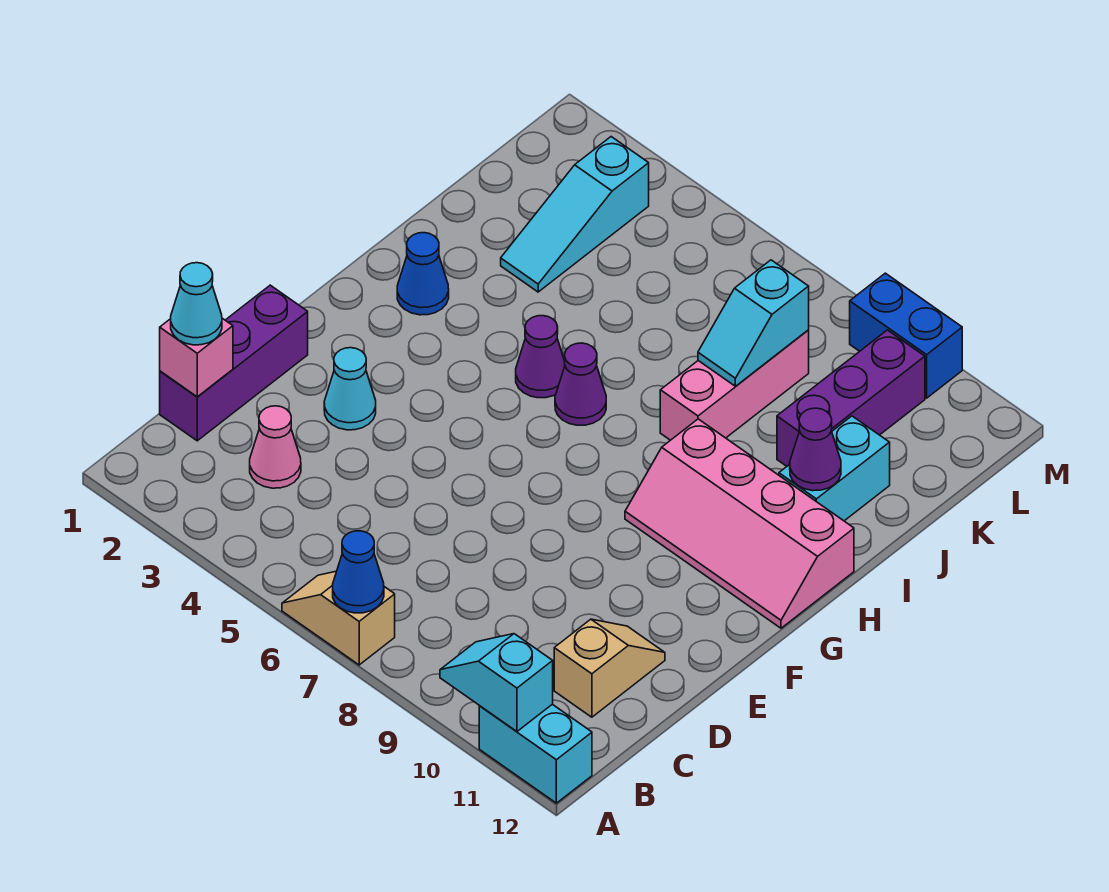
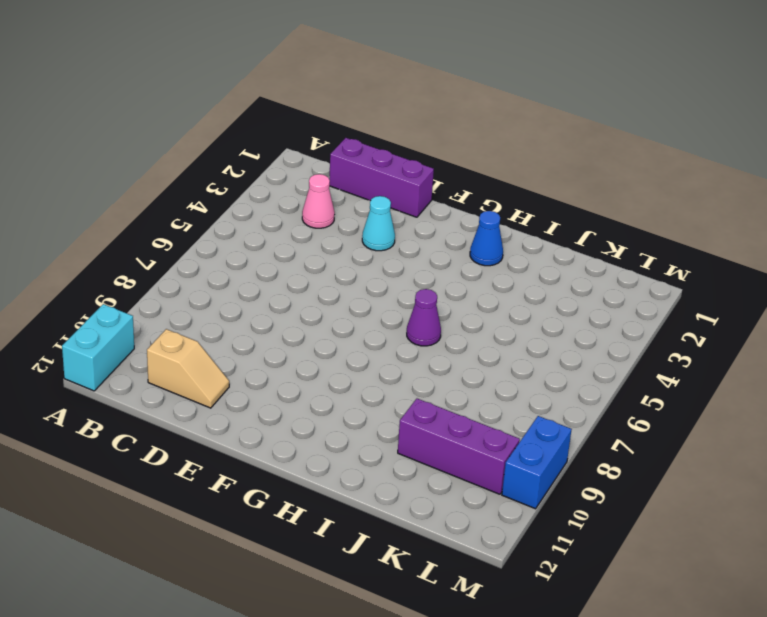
none -> tan 1x2 slope [282,571,395,665]
none -> pink 2x4 slope [625,419,854,628]
none -> purple 1x1 cone [516,316,565,398]

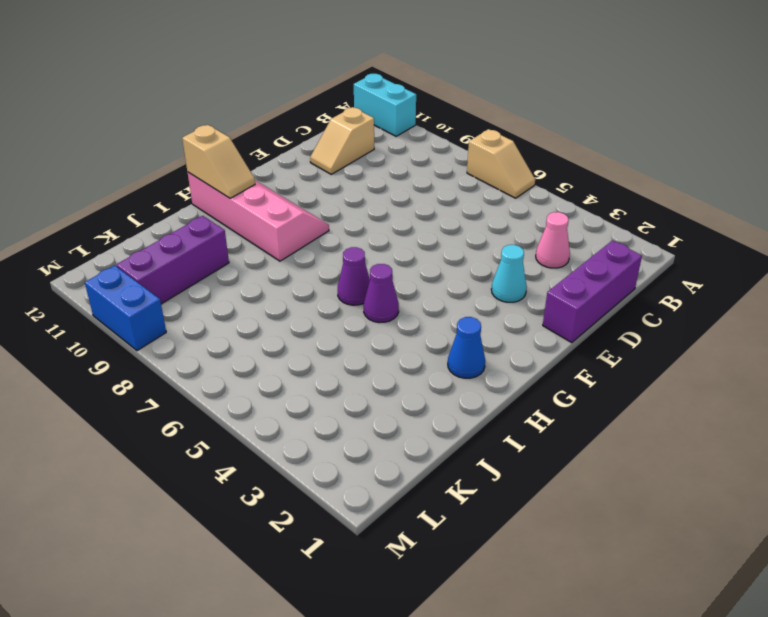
tan 1x2 slope [182,125,255,198] -> none
none -> pink 1x3 brick [660,330,809,440]
none -> cyan 1x2 brick [779,416,890,521]
none -> cyan 1x3 slope [501,137,649,292]

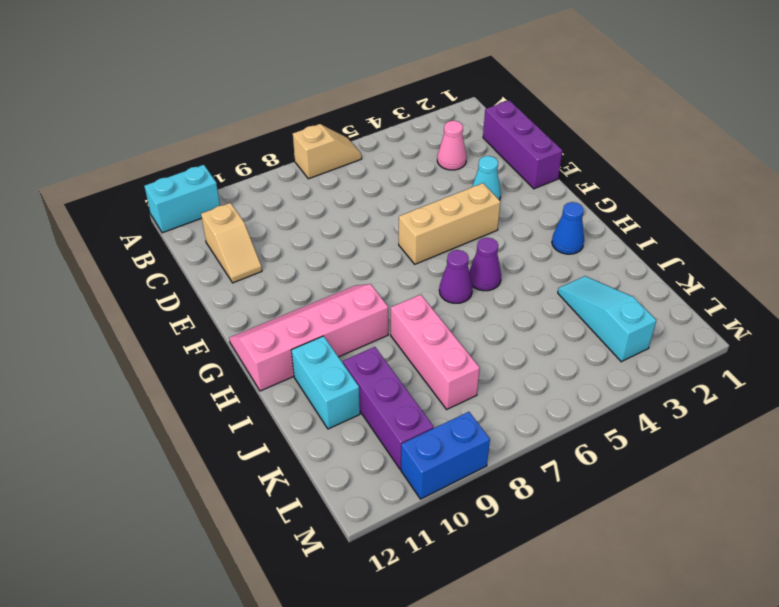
tan 1x3 brick [399,183,500,264] -> none
none -> blue 1x1 cone [333,531,384,613]
none -> cyan 1x2 slope [440,634,553,731]
none -> pink 1x1 brick [160,318,233,397]

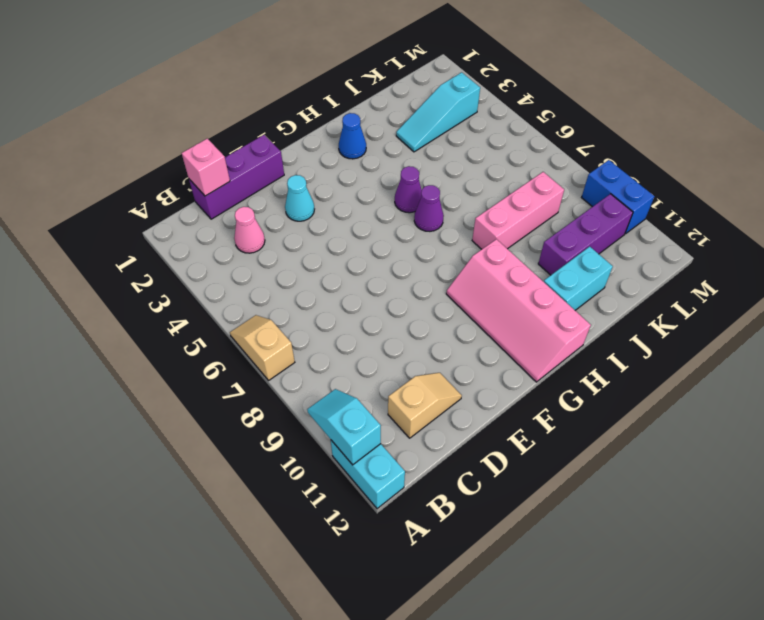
none -> blue 1x1 cone [333,531,384,613]
none -> purple 1x1 cone [790,408,841,491]
none -> cyan 1x2 slope [698,260,809,386]

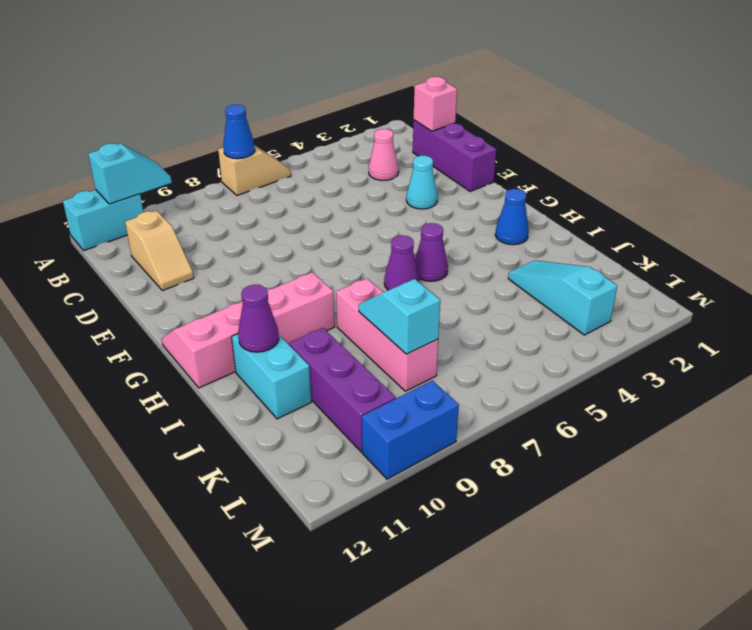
none -> cyan 1x1 cone [171,263,222,345]

